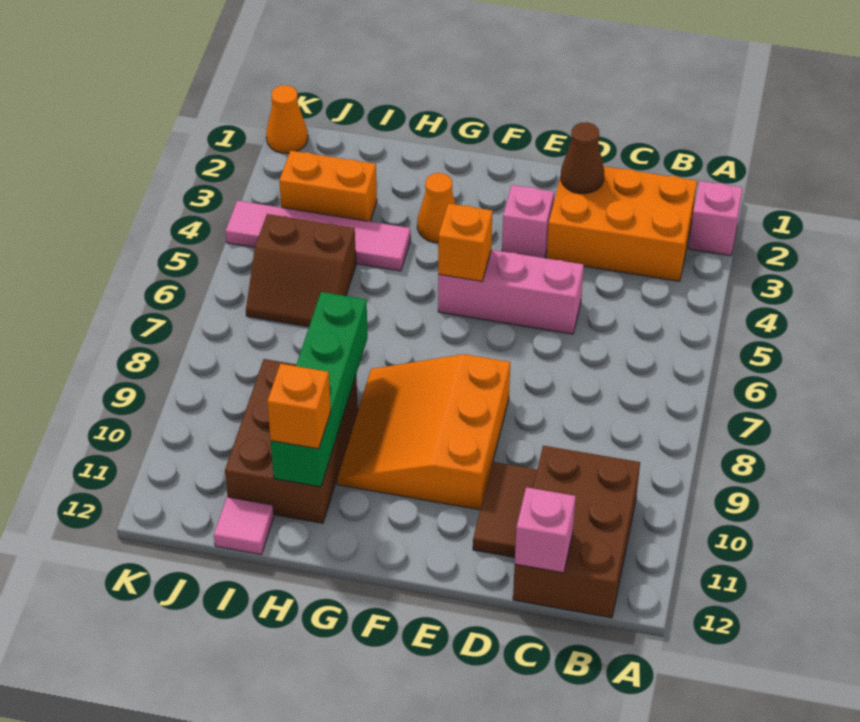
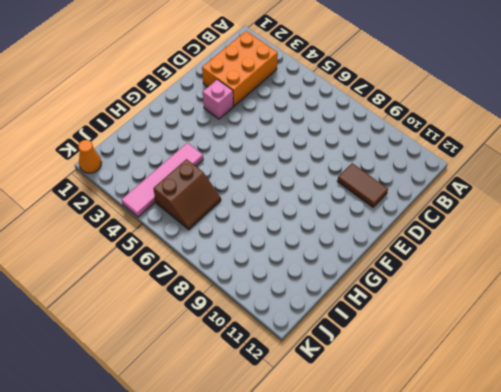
none -> pink 1x1 brick [689,181,743,256]
none -> brown 2x3 brick [513,446,640,618]
none -> pink 1x3 brick [438,250,584,334]

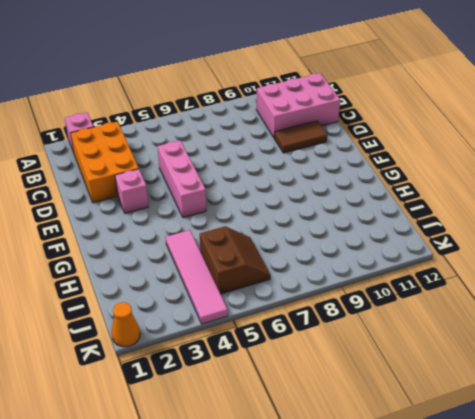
pink 2x3 brick [256,73,340,137] -> brown 2x3 brick [513,446,640,618]
none -> orange 3x3 slope [337,354,510,510]
none -> orange 1x1 cone [417,173,456,242]
none -> brown 2x3 brick [225,359,358,523]

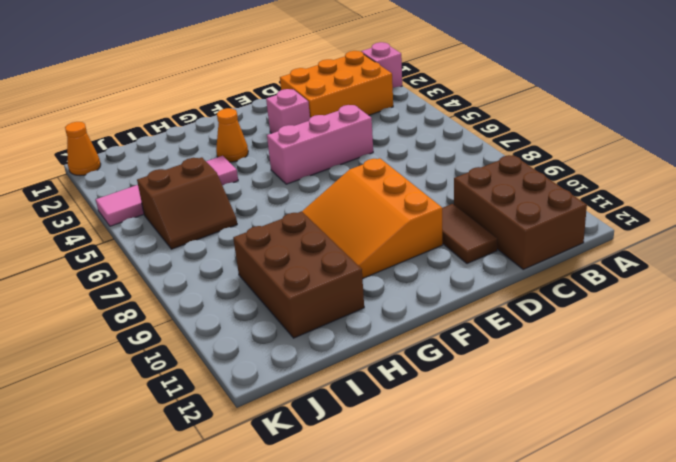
none -> orange 1x2 brick [279,151,377,222]
none -> pink 1x1 tile [214,497,274,554]
none -> pink 1x1 brick [515,487,576,573]

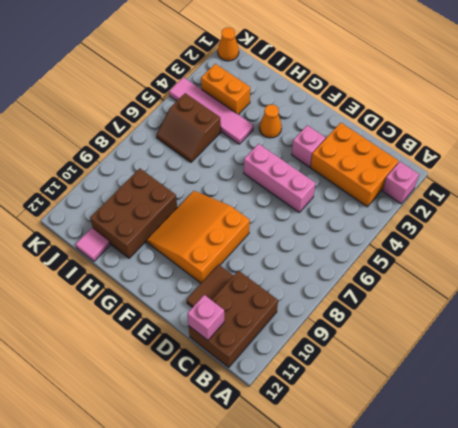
none -> brown 1x1 cone [561,122,604,194]
none -> orange 1x1 brick [438,204,493,281]
none -> green 1x4 brick [271,292,368,487]

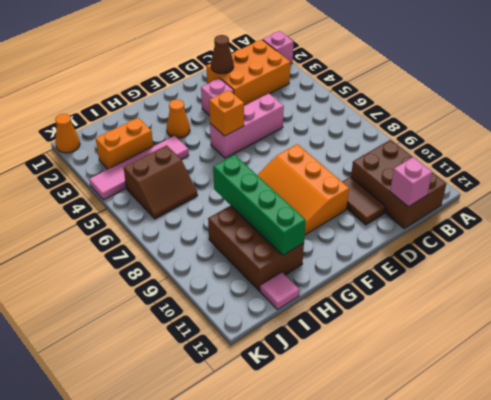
none -> orange 1x1 brick [267,364,331,449]

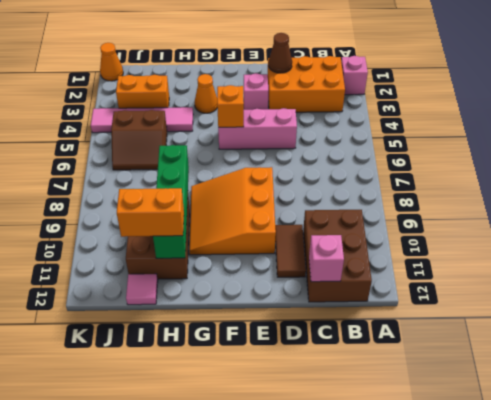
orange 1x2 brick [117,188,184,237] -> orange 1x1 brick [267,364,331,449]

